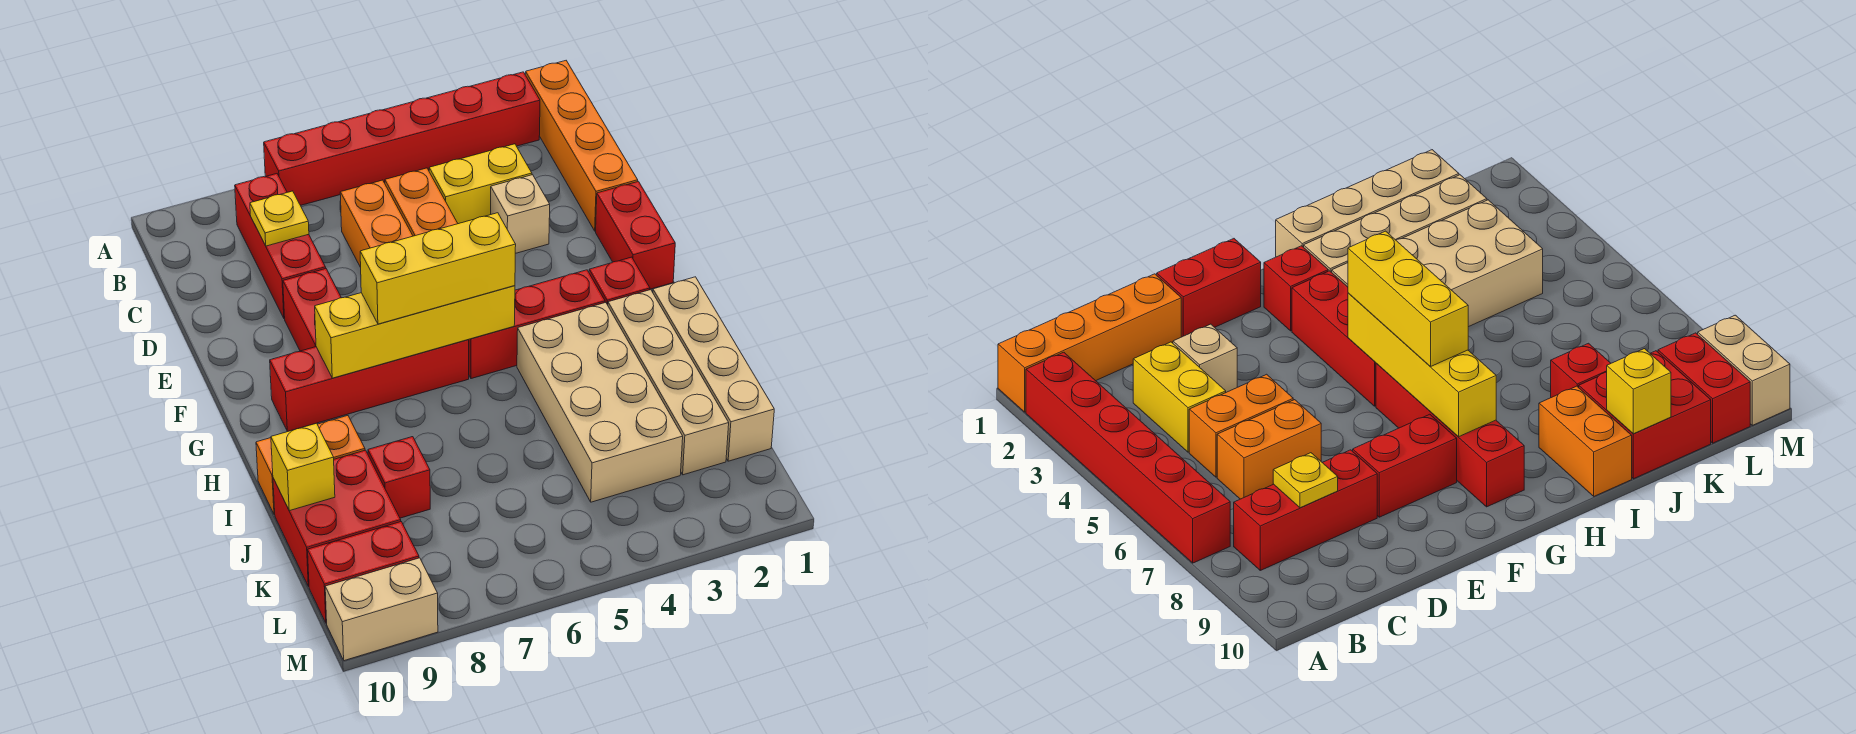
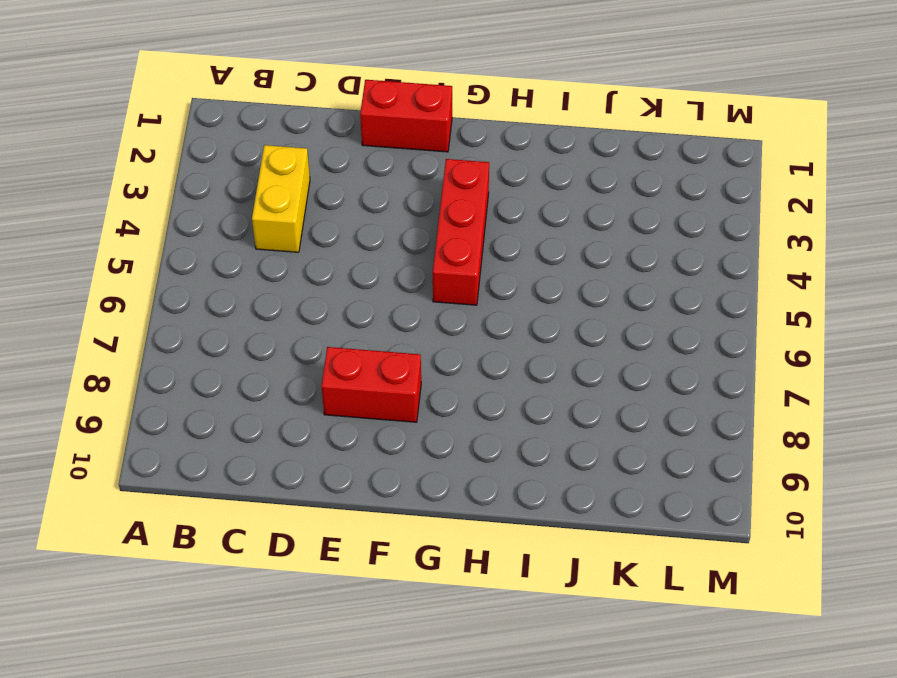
none -> orange 1x4 brick [526,61,638,231]
none -> red 1x6 brick [264,72,540,205]
none -> red 1x3 brick [235,174,326,318]

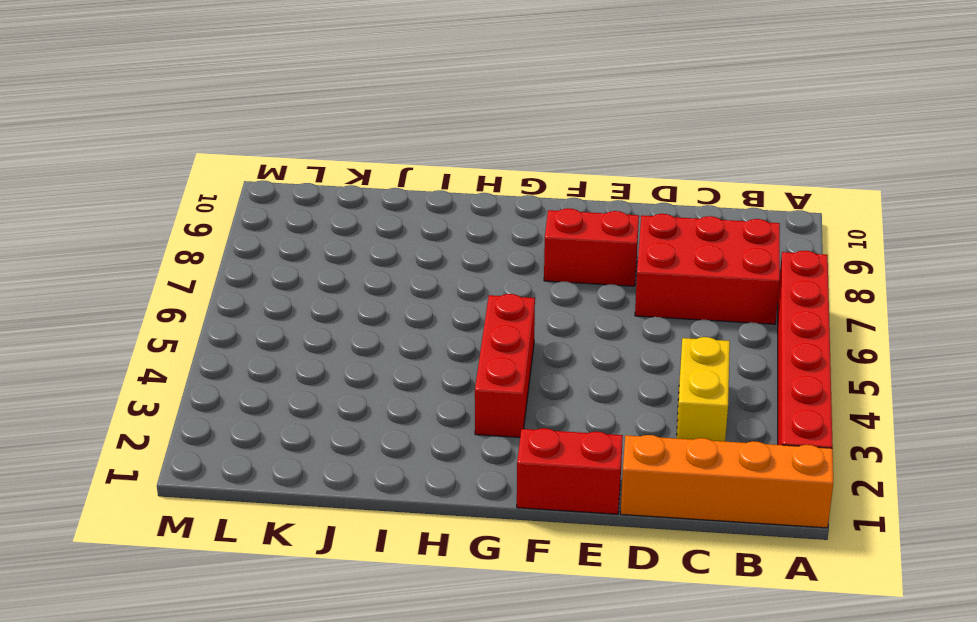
red 2x3 brick [635,214,780,324] -> red 1x3 brick [235,174,326,318]
none -> orange 1x2 brick [385,168,458,236]
none -> orange 1x2 brick [340,180,413,267]
none -> tan 1x1 brick [491,175,550,254]

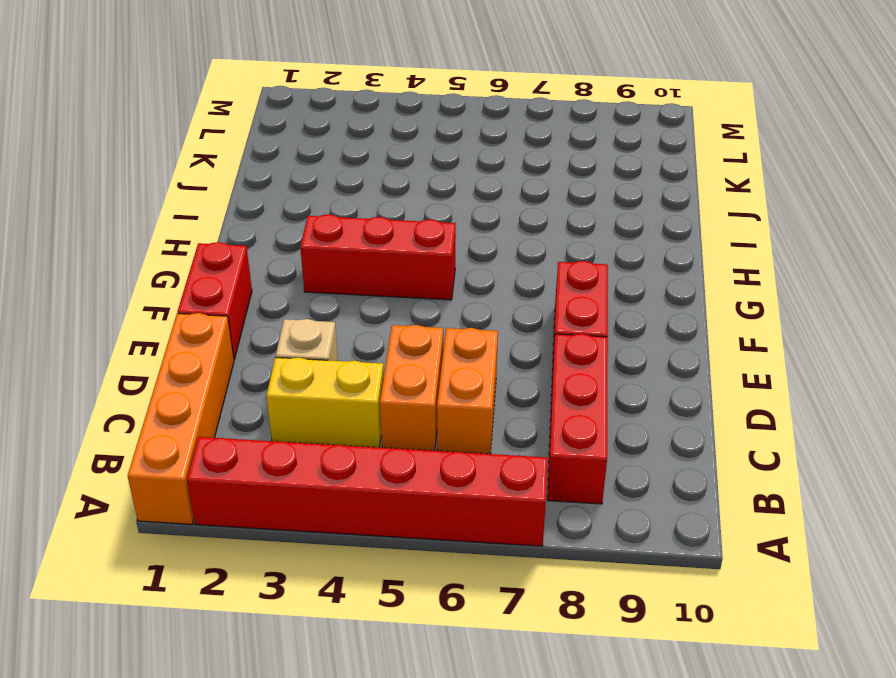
none -> red 1x1 brick [589,257,650,305]
none -> red 1x4 brick [270,340,469,432]
none -> tan 1x4 brick [653,277,774,461]

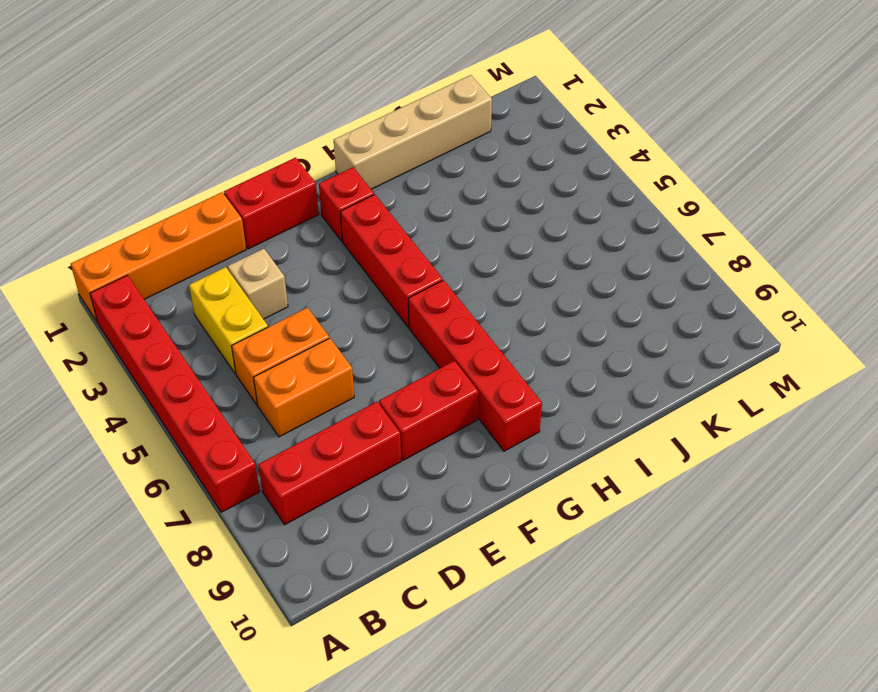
none -> tan 1x4 brick [608,290,729,475]
none -> tan 2x4 brick [517,303,683,502]
none -> orange 1x2 brick [256,416,365,515]

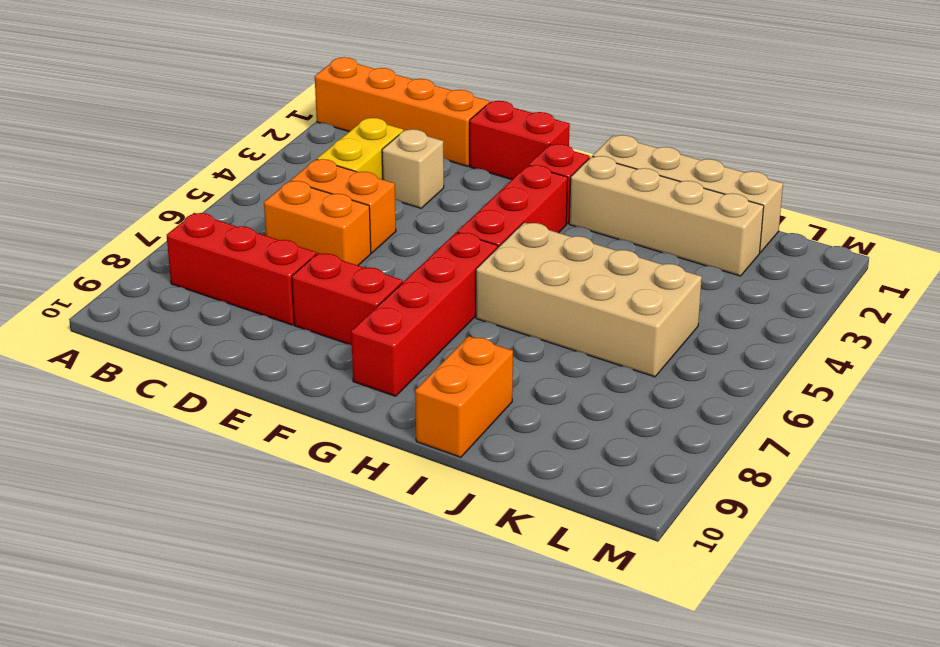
tan 2x4 brick [476,223,702,377] -> tan 2x4 brick moved to [517,303,683,502]
none -> red 1x6 brick [264,72,540,205]
none -> red 1x1 brick [368,437,430,518]
none -> red 2x2 brick [273,450,401,587]

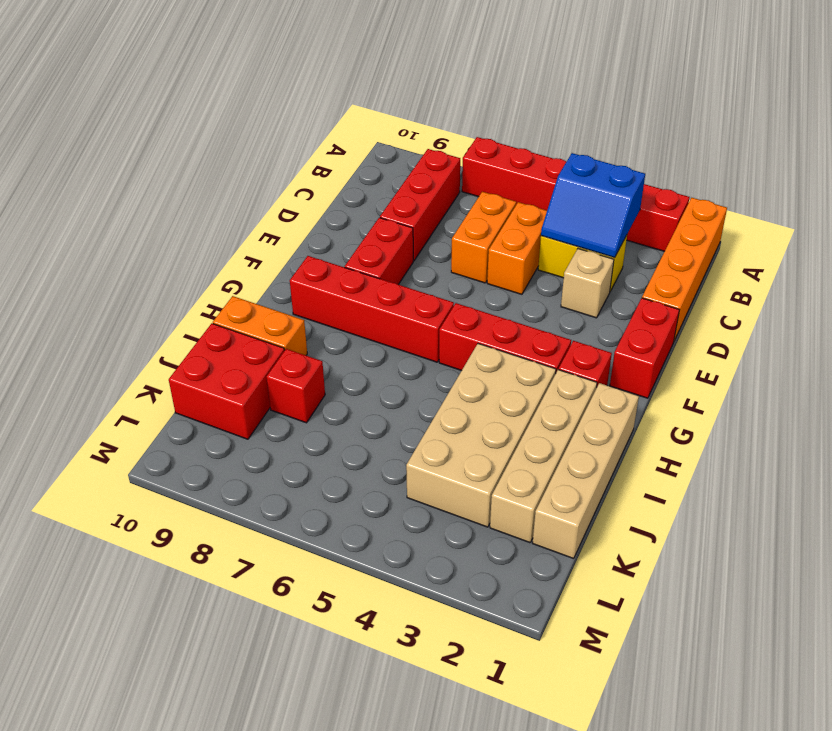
blue 2x2 slope [541,153,645,257] -> none
none -> red 1x2 brick [308,522,419,623]
none -> tan 1x2 brick [325,558,438,661]
none -> yellow 1x1 plate [250,191,309,246]

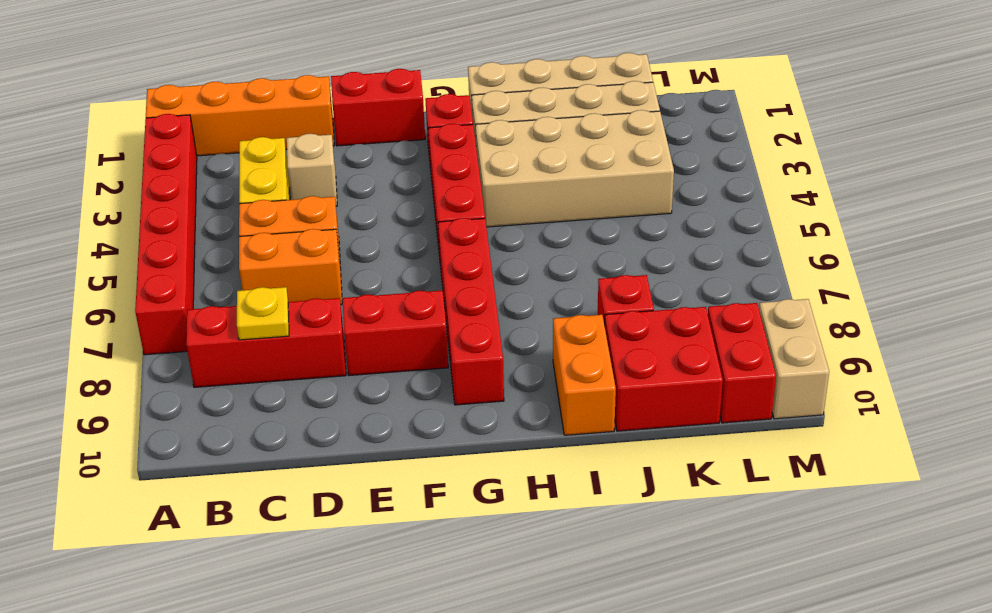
none -> yellow 1x4 brick [315,286,515,378]
none -> yellow 1x1 brick [271,423,335,511]
none -> yellow 1x3 brick [360,213,516,324]

